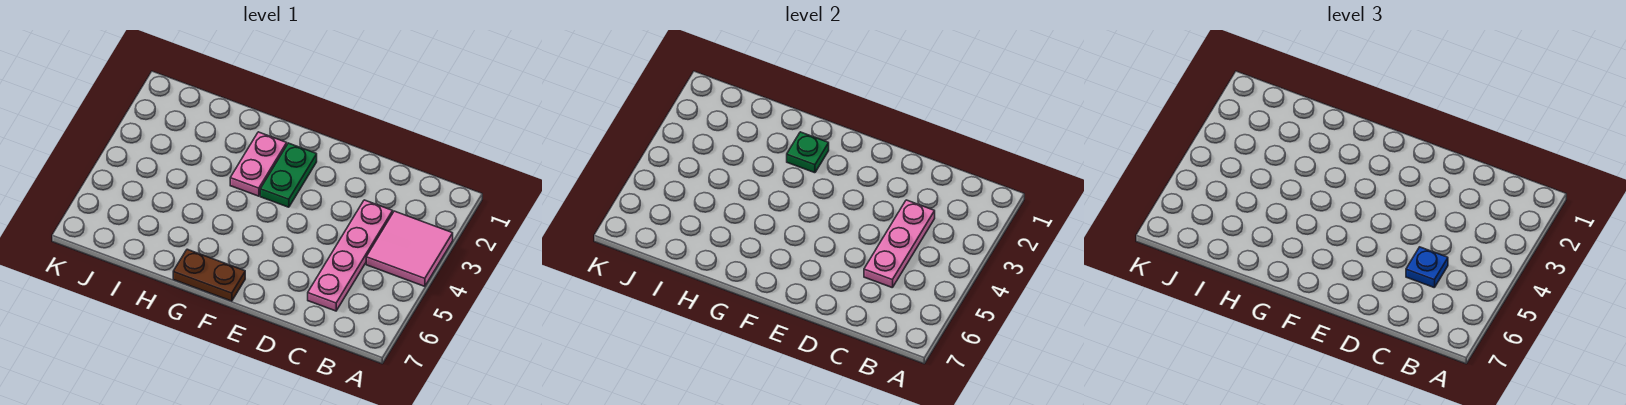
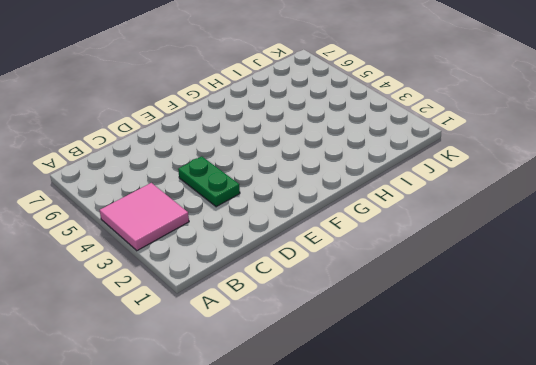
green 1x2 plate [178,156,240,207] -> green 1x2 plate moved to [260,143,317,207]
none -> pink 1x4 plate [308,200,393,311]
none -> brown 1x2 plate [173,249,245,301]

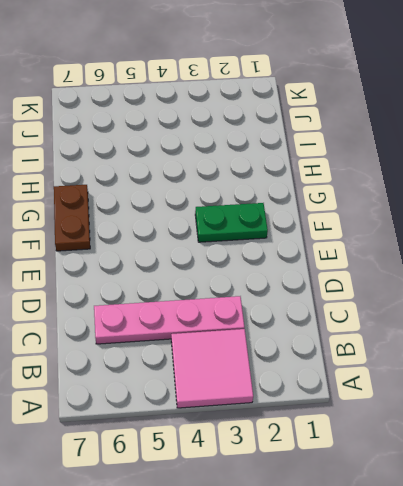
none -> pink 1x2 plate [230,132,287,196]
none -> pink 1x3 plate [864,200,935,288]

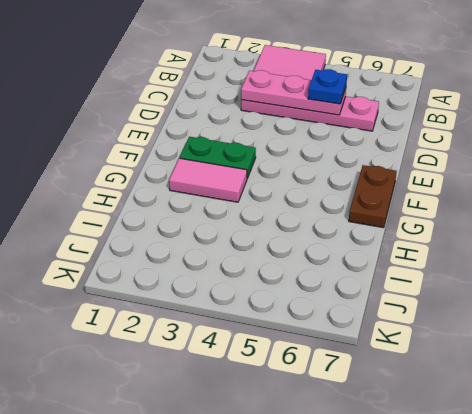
pink 1x2 tile [169,158,247,202] -> pink 1x2 plate [230,132,287,196]
none -> green 1x1 plate [787,132,829,173]

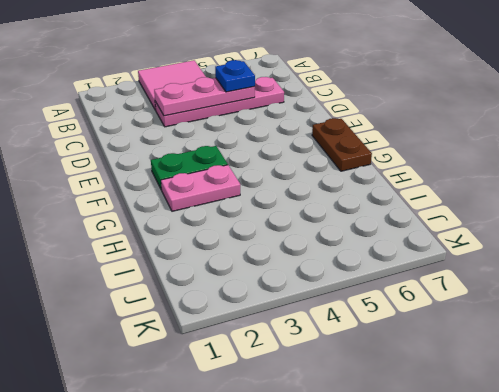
none -> green 1x1 plate [787,132,829,173]

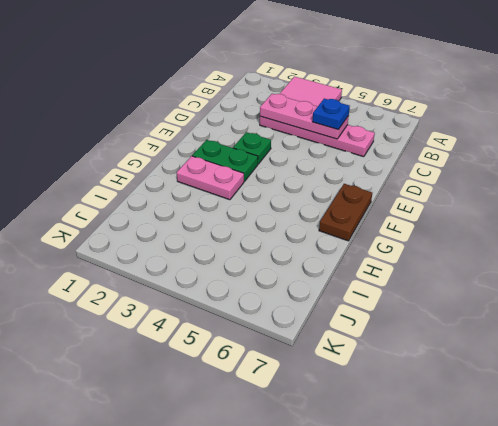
green 1x1 plate [233,132,271,164] -> green 1x1 plate moved to [787,132,829,173]

